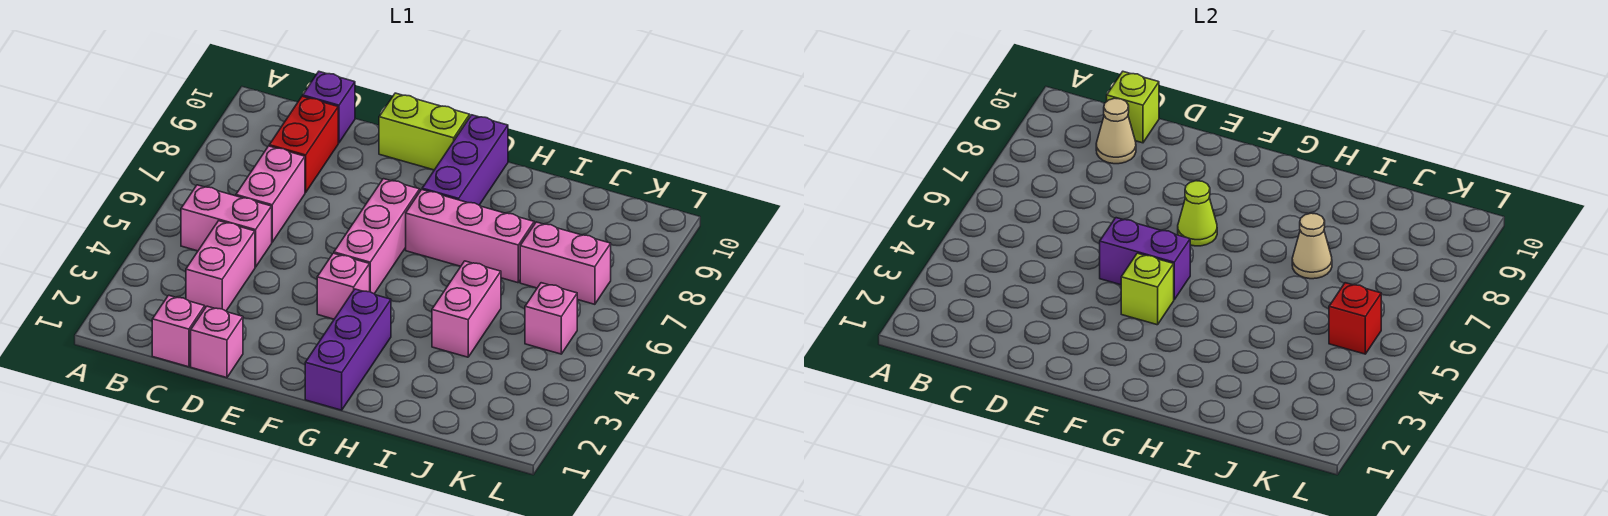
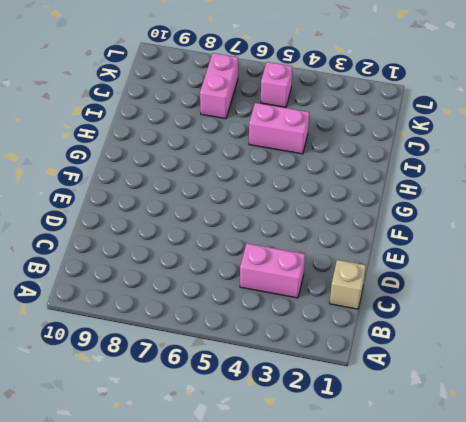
tan 1x1 brick [330,260,366,309] -> pink 1x1 brick [152,295,205,367]
none -> pink 1x2 brick [181,185,272,267]
none -> pink 1x2 brick [236,146,305,242]
none -> red 1x2 brick [269,96,338,193]

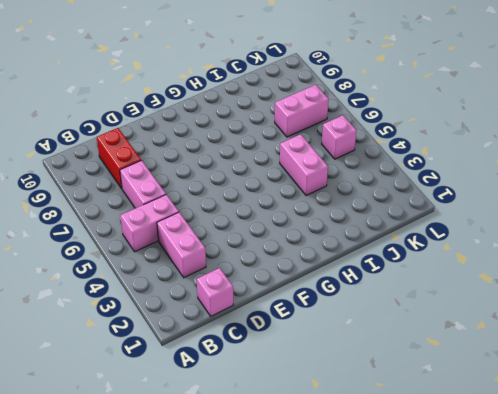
none -> purple 1x1 brick [303,72,355,143]
none -> pink 1x1 brick [191,306,243,378]
none -> lime 1x2 brick [379,93,470,170]

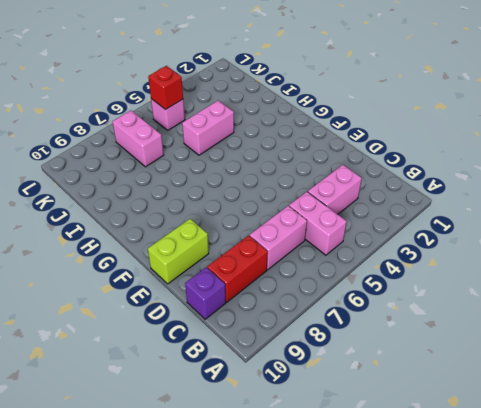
lime 1x2 brick [148,219,209,284] -> lime 1x2 brick turned to [379,93,470,170]
none -> pink 1x1 brick [152,295,205,367]
none -> pink 1x1 brick [191,306,243,378]
none -> pink 1x1 brick [317,253,370,319]

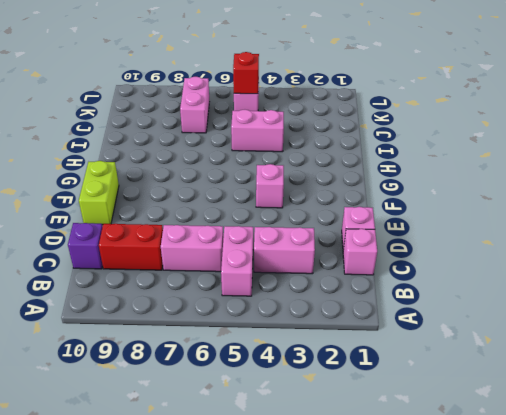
none -> pink 1x3 brick [334,179,420,294]
none -> purple 1x3 brick [305,289,391,410]
none -> pink 1x3 brick [406,190,534,283]

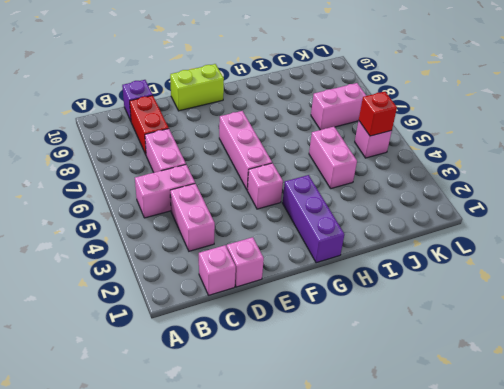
none -> pink 1x3 brick [406,190,534,283]
none -> purple 1x3 brick [422,115,508,205]
none -> tan 1x1 cone [1096,98,1136,164]

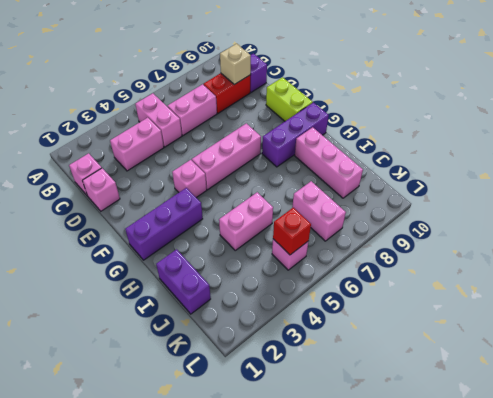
tan 1x1 brick [220,44,251,85] -> tan 1x1 cone [1096,98,1136,164]
pink 1x3 brick [295,127,363,198] -> pink 1x3 brick moved to [406,190,534,283]
purple 1x2 brick [156,249,211,314] -> purple 1x2 brick moved to [1100,218,1190,300]
none -> lime 1x1 brick [1107,72,1159,143]
none -> lime 1x1 brick [1121,253,1174,325]
none -> lime 1x1 cone [1178,181,1217,246]

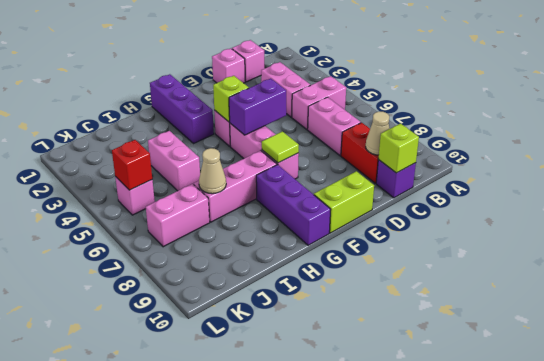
lime 1x1 tile [262,131,299,163] -> lime 1x1 cone [1178,181,1217,246]

